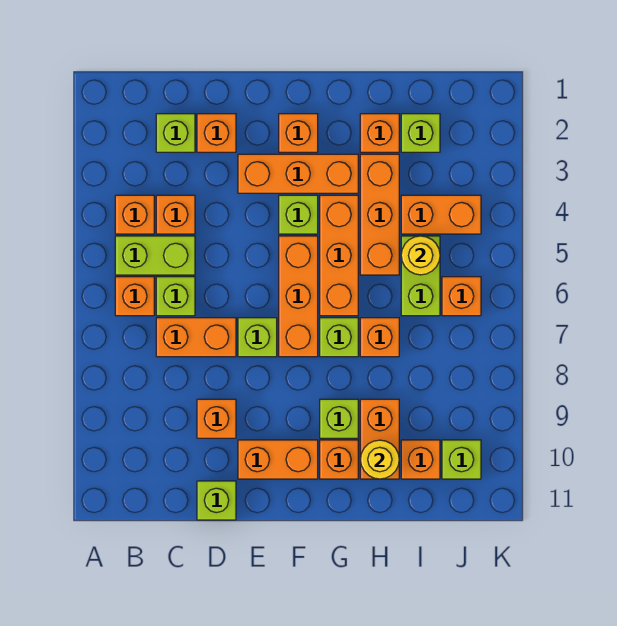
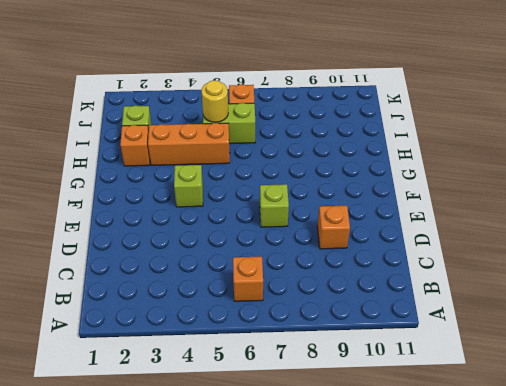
none -> orange 1x1 brick [115,195,154,234]
none -> lime 1x2 brick [115,236,195,275]
none -> lime 1x1 brick [156,114,195,152]
none -> orange 1x1 brick [156,195,195,234]

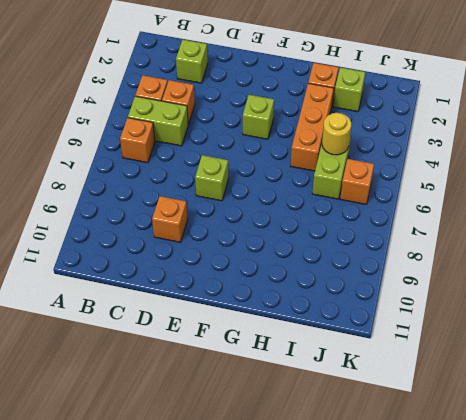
none -> lime 1x1 brick [156,277,195,316]
none -> orange 1x2 brick [156,318,236,357]
none -> orange 1x1 brick [197,114,236,152]
none -> lime 1x1 brick [197,481,236,520]

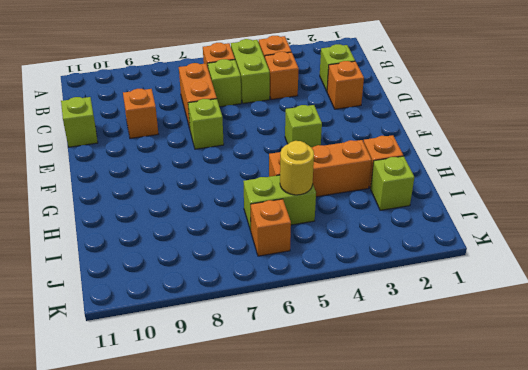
none -> orange 1x3 brick [238,154,358,193]
none -> orange 1x2 brick [238,440,318,479]
none -> orange 1x1 brick [279,114,318,152]
none -> orange 1x3 brick [279,236,318,357]

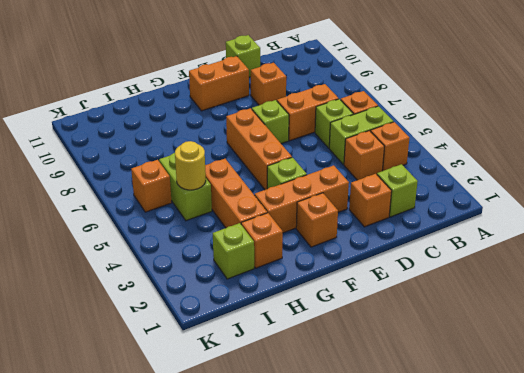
none -> orange 1x3 brick [320,195,358,316]
none -> lime 1x1 brick [320,318,358,357]
none -> lime 1x1 brick [320,399,358,438]
none -> orange 1x1 brick [320,440,358,479]

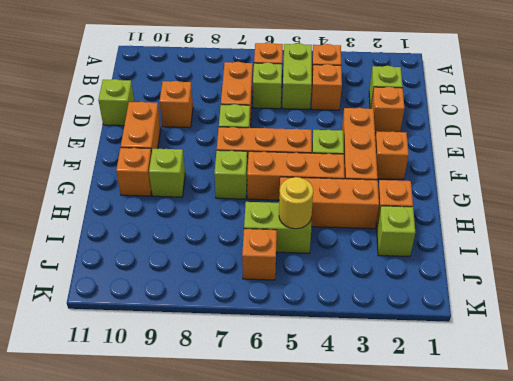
none -> orange 1x1 brick [360,318,399,357]
none -> orange 1x2 brick [360,399,399,479]
none -> orange 1x2 brick [401,195,481,234]
none -> orange 1x1 brick [401,440,440,479]

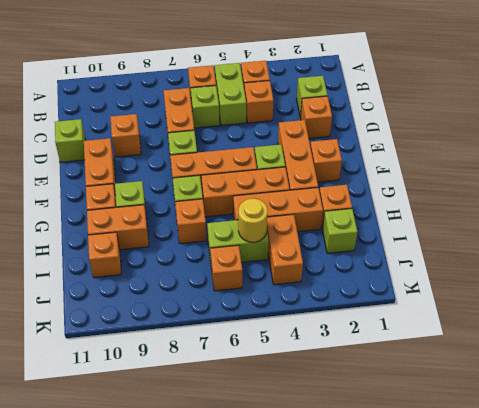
none -> lime 1x1 brick [442,440,481,479]
none -> yellow 1x1 round brick [360,440,399,479]

